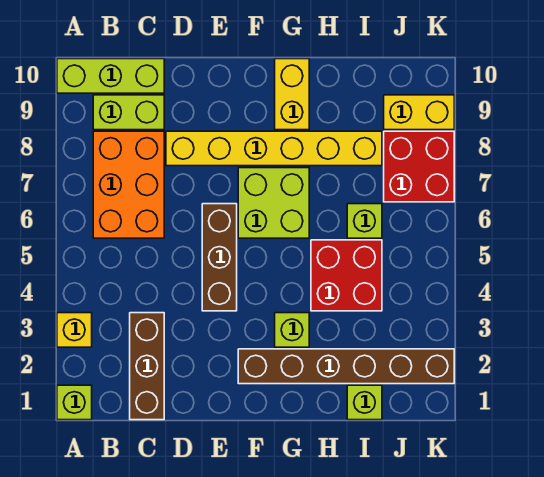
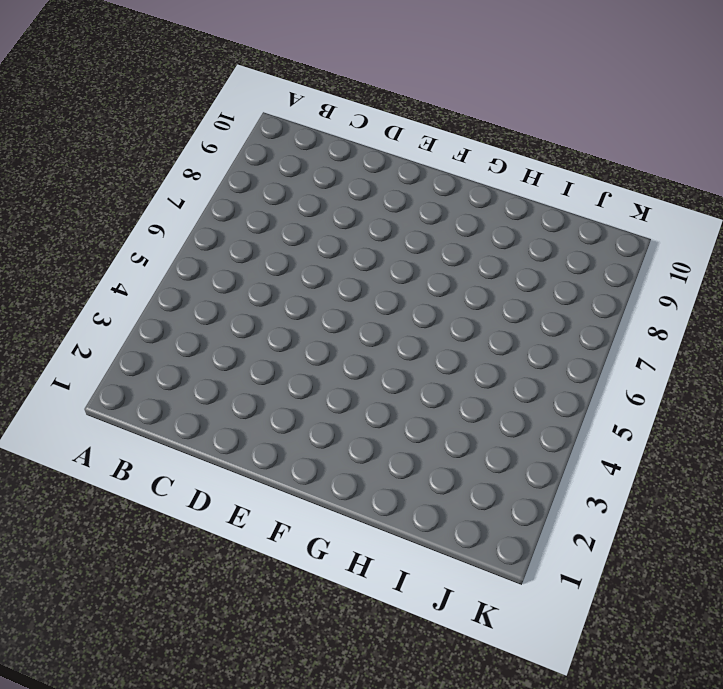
none -> lime 1x1 brick [57,385,92,420]
none -> yellow 1x1 brick [57,313,92,347]
none -> lime 1x3 brick [57,59,164,93]

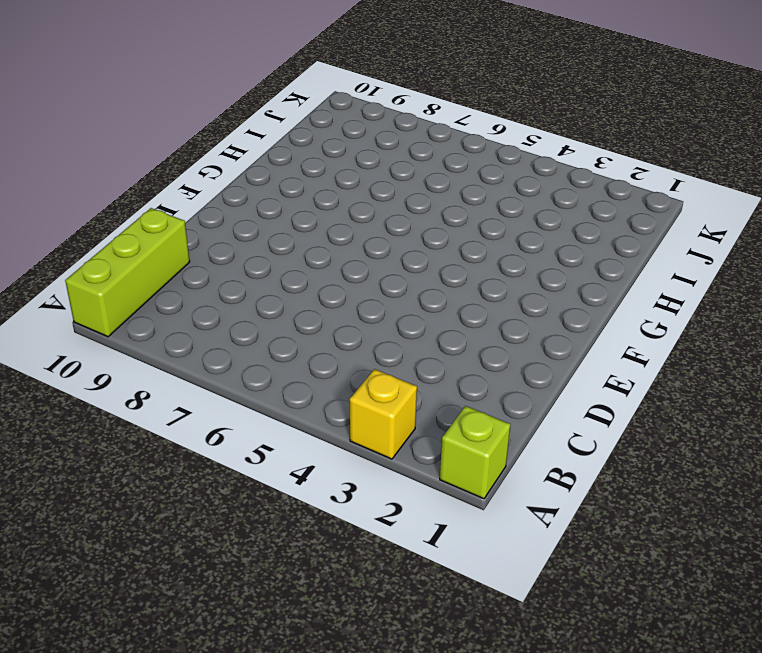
none -> orange 2x3 brick [93,131,164,238]
none -> lime 1x2 brick [93,95,164,130]
none -> brown 1x3 brick [130,313,164,420]

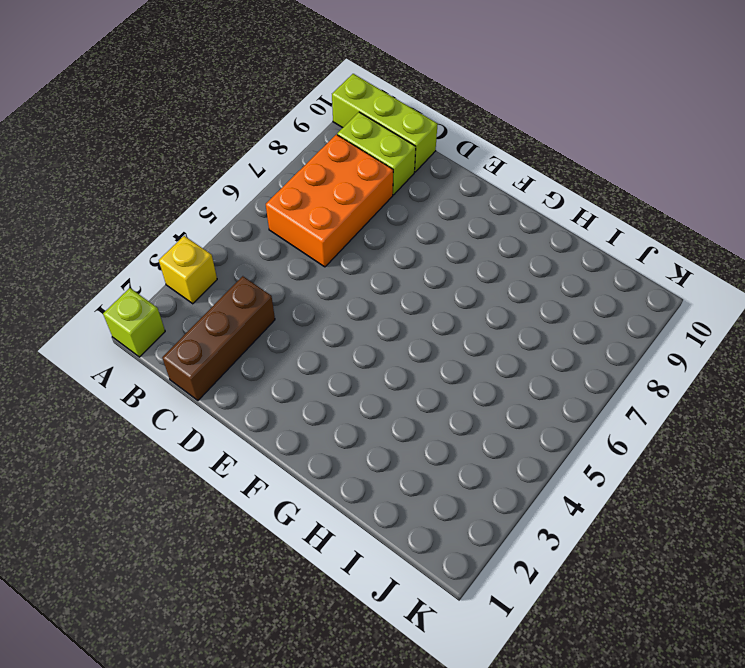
none -> yellow 1x6 brick [166,131,382,166]
none -> brown 1x3 brick [202,204,237,311]
none -> brown 1x6 brick [238,349,454,384]

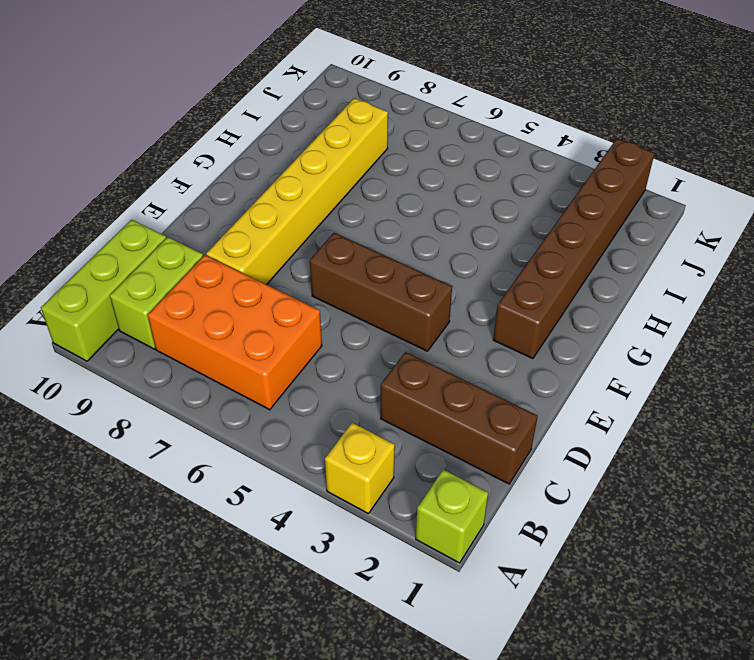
none -> lime 2x2 brick [238,168,309,238]
none -> lime 1x1 brick [275,313,309,347]
none -> yellow 1x2 brick [275,59,309,130]

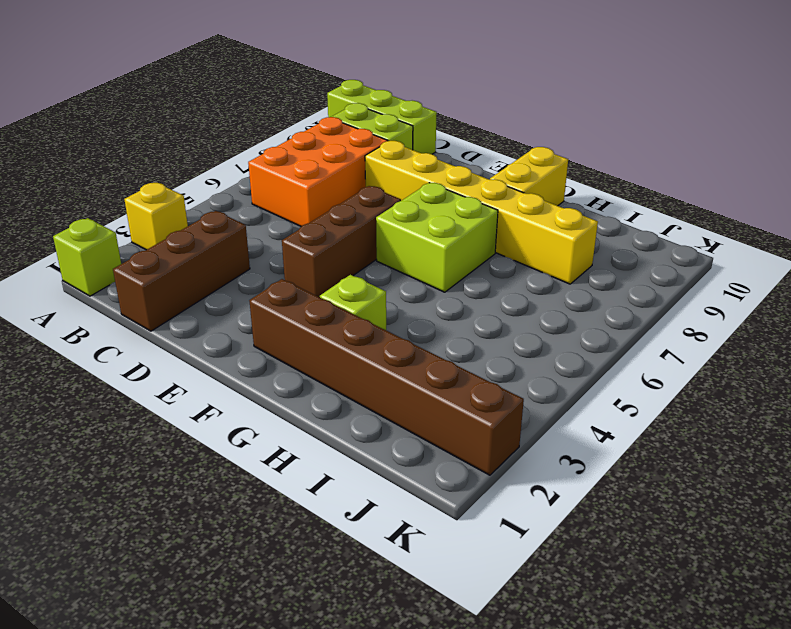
none -> red 2x2 brick [311,240,382,311]
none -> lime 1x1 brick [347,385,382,420]
none -> lime 1x1 brick [347,204,382,238]

